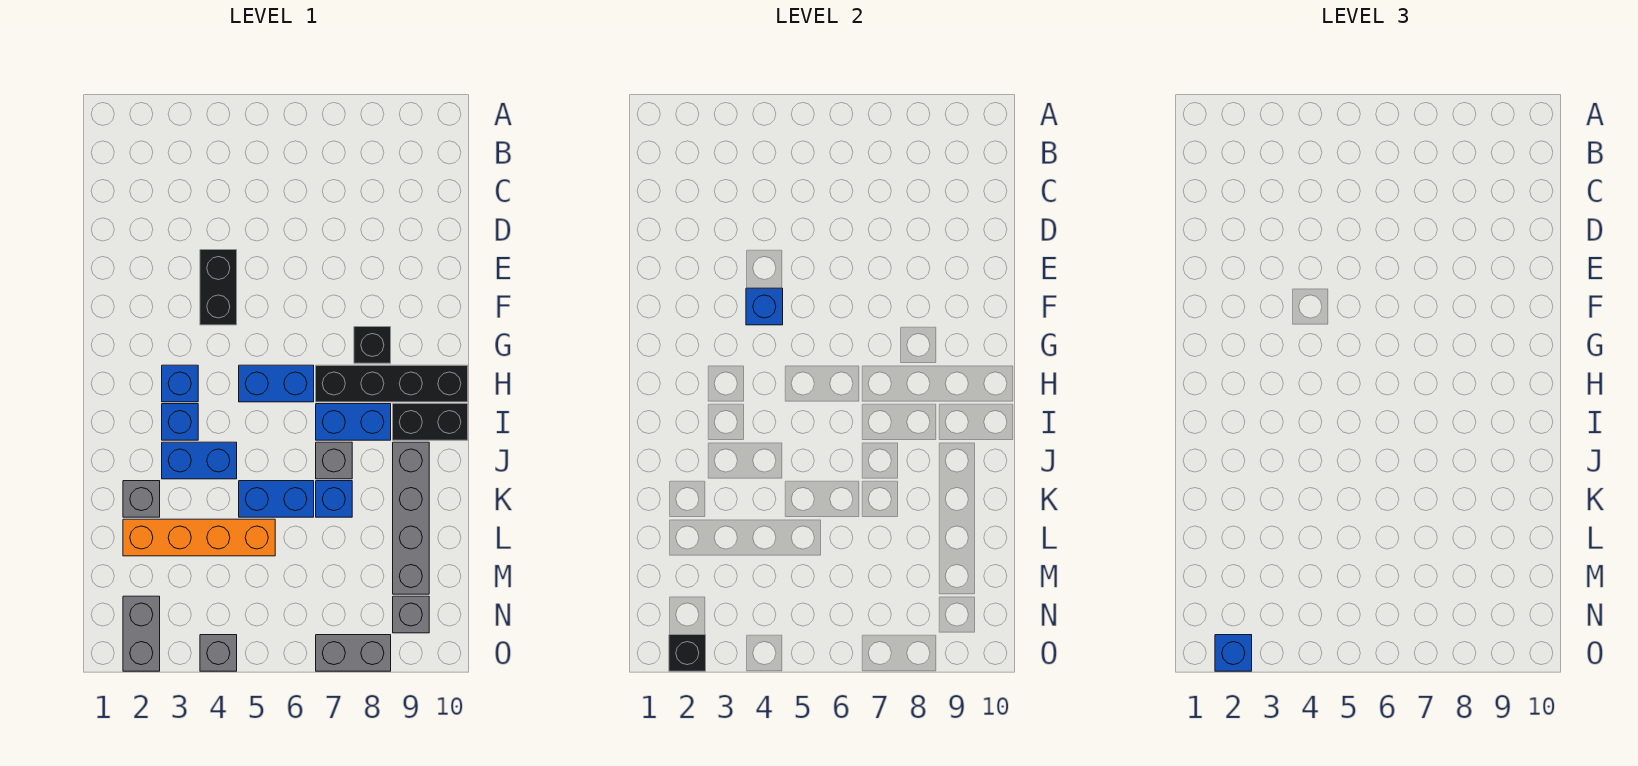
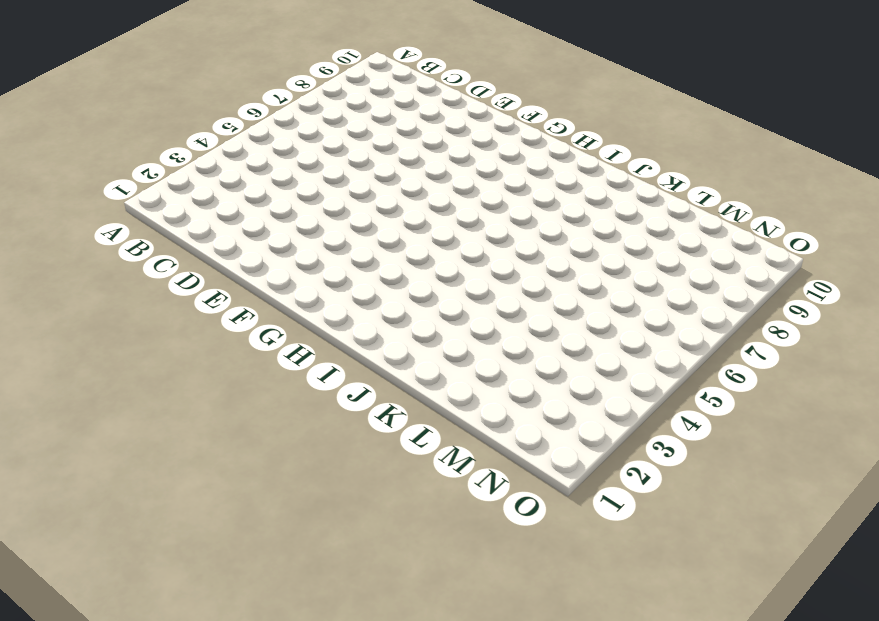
none -> black 1x2 brick [200,250,237,325]
none -> black 1x1 brick [354,327,391,363]
none -> blue 1x1 brick [162,365,198,402]

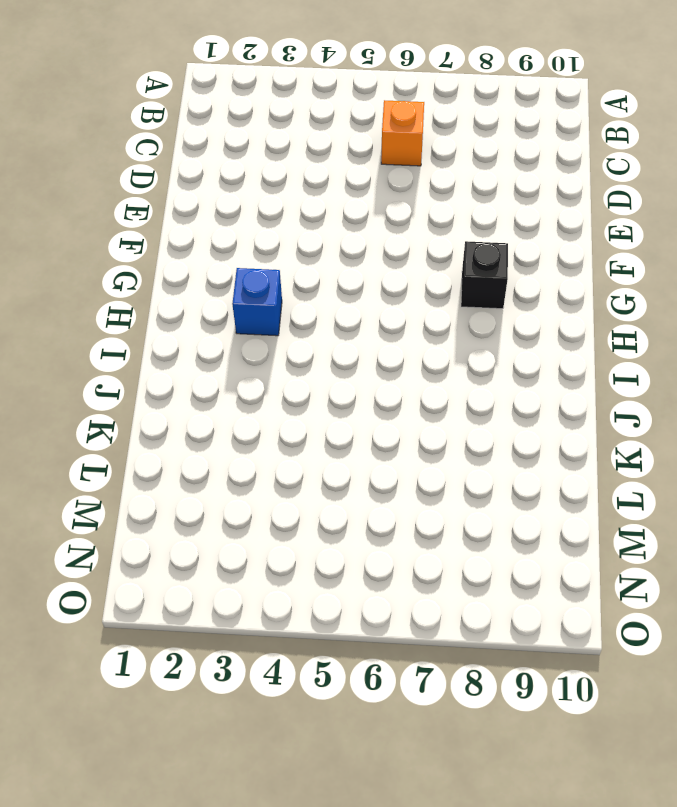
orange 1x1 brick [381,100,424,166] -> none
none -> black 1x2 brick [200,250,237,325]
none -> blue 1x2 brick [239,365,314,402]
none -> black 1x4 brick [316,365,468,402]

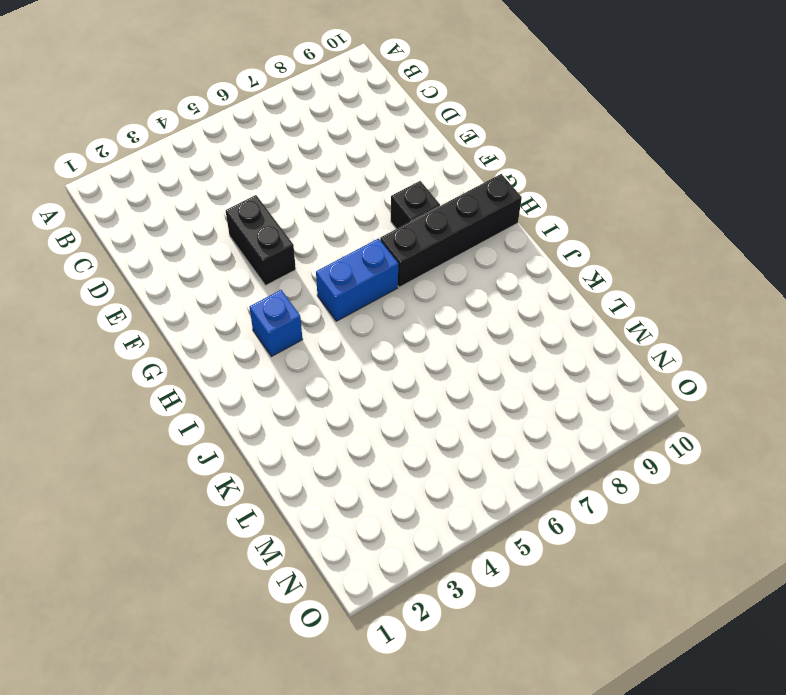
none -> blue 1x1 brick [162,404,198,440]
none -> blue 1x2 brick [316,404,391,440]
none -> black 1x2 brick [393,404,468,440]

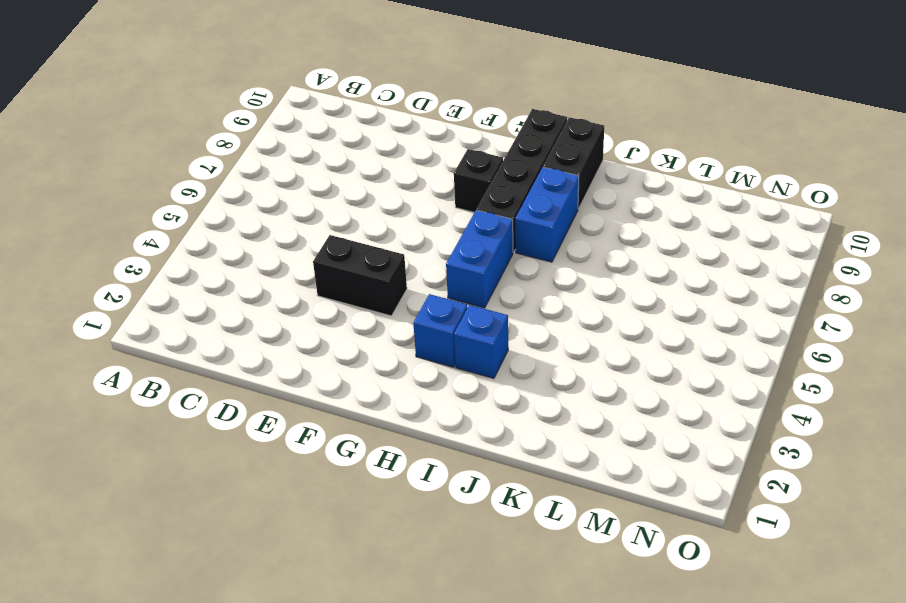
none -> blue 1x2 brick [162,442,237,479]
none -> grey 1x1 brick [316,442,352,479]
none -> grey 1x4 brick [393,442,429,594]

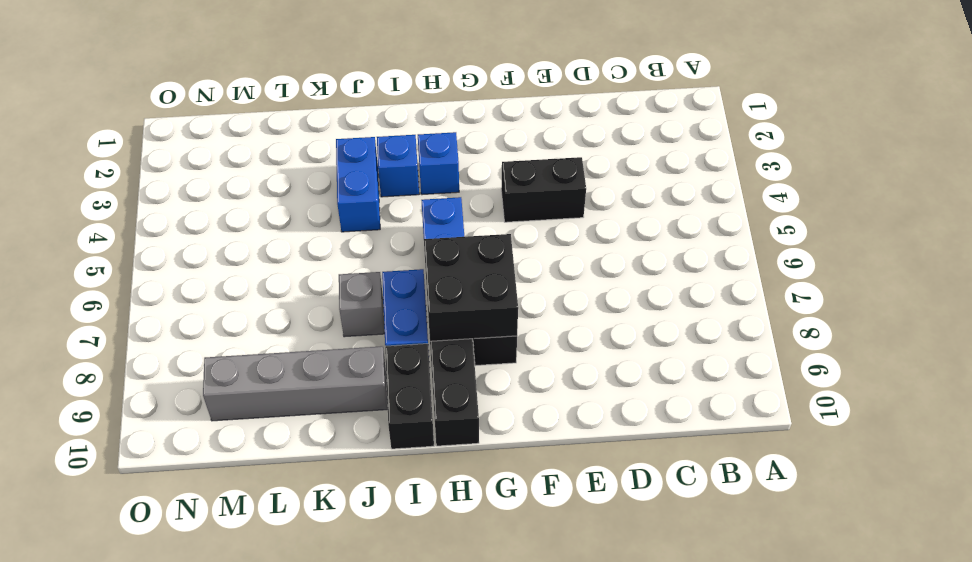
black 2x2 brick [424,234,518,341] -> none
none -> grey 1x1 brick [123,481,160,517]
none -> blue 1x2 brick [239,481,314,517]
none -> blue 1x1 brick [316,481,352,517]

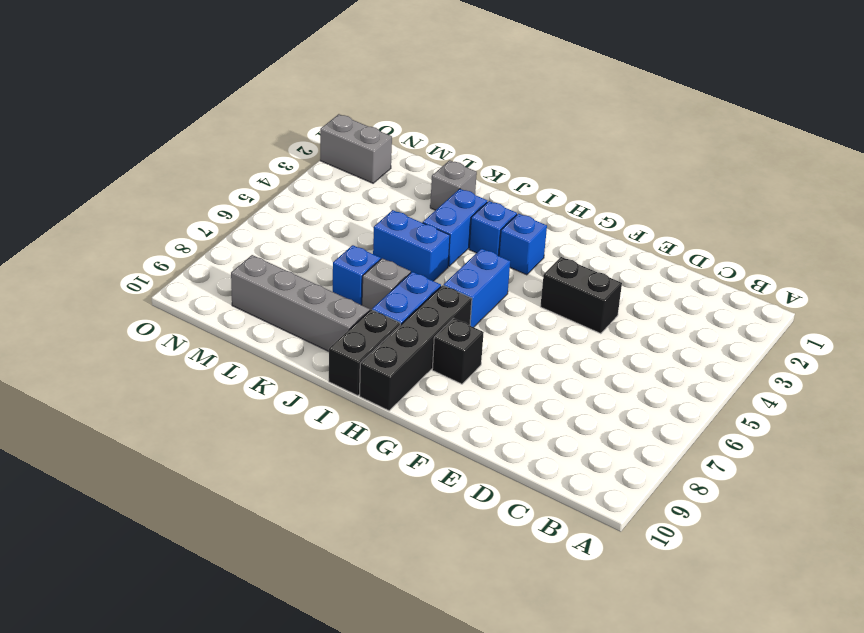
blue 1x2 brick [373,210,450,281] -> blue 1x2 brick turned to [239,481,314,517]
none -> orange 1x4 brick [123,519,275,556]
none -> grey 1x1 brick [393,596,429,633]
none -> grey 1x1 brick [200,635,237,671]

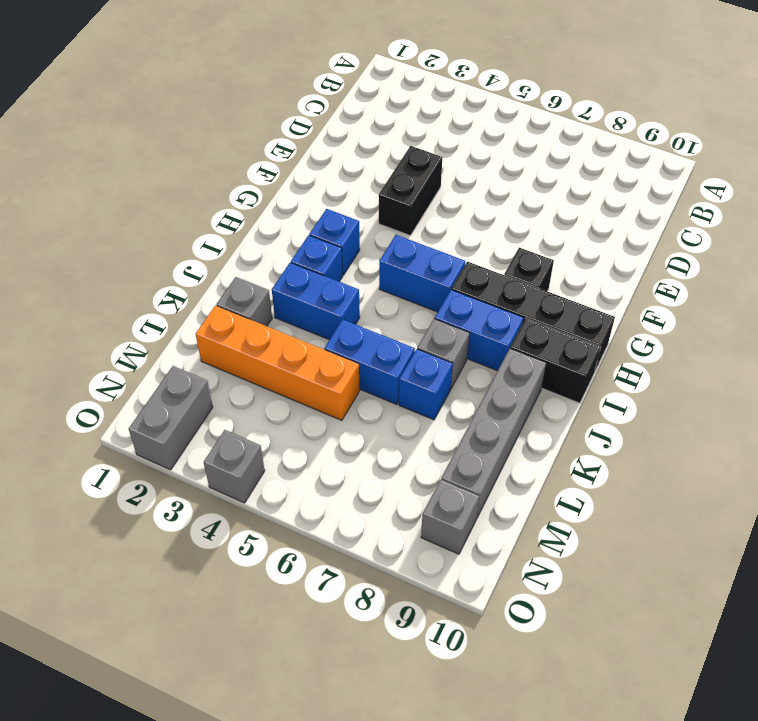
none -> grey 1x2 brick [316,635,391,671]
none -> blue 1x1 brick [746,288,783,325]
none -> black 1x1 brick [669,635,706,671]

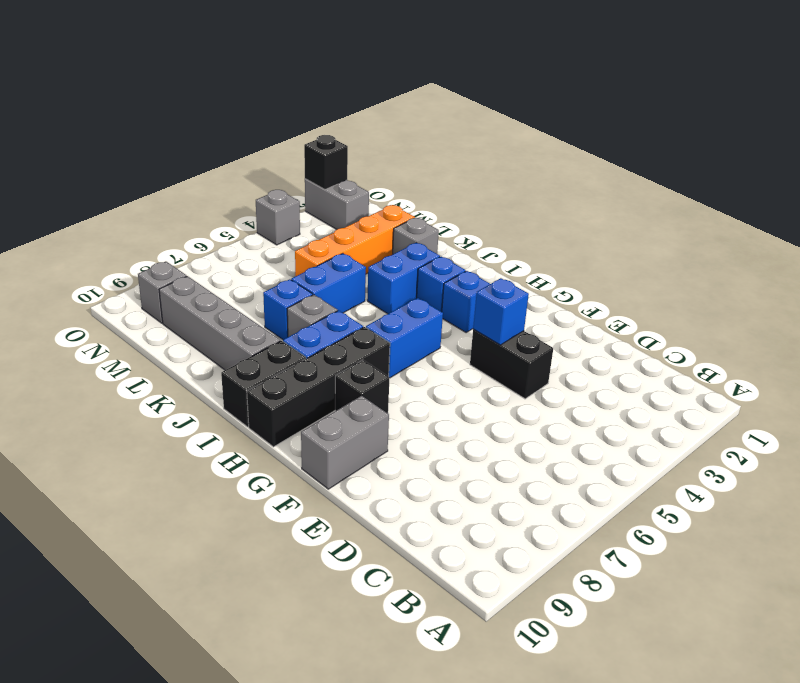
grey 1x2 brick [301,396,389,489] -> grey 1x2 brick moved to [316,635,391,671]
none -> blue 1x1 brick [1215,635,1252,671]

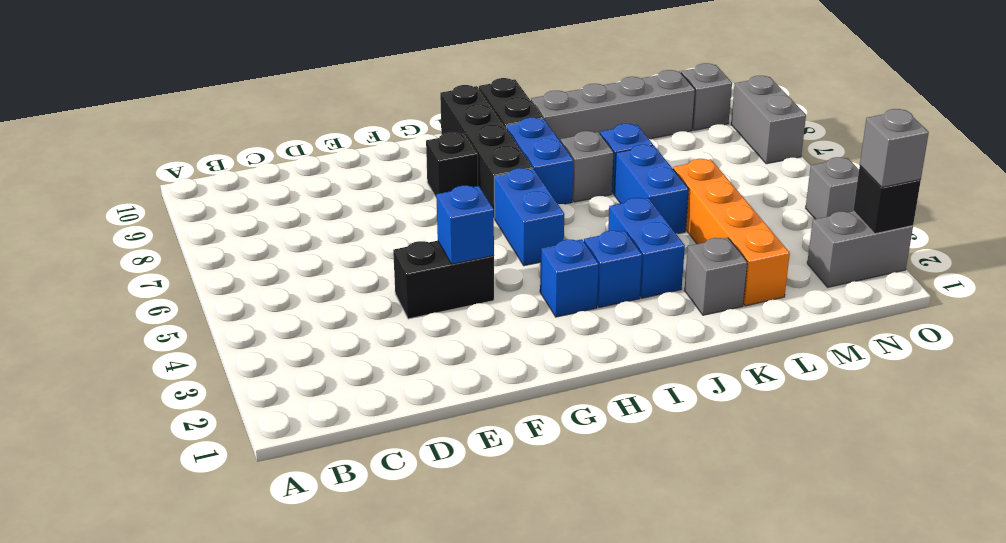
grey 1x1 brick [860,109,929,187] -> blue 1x1 brick [1215,635,1252,671]

